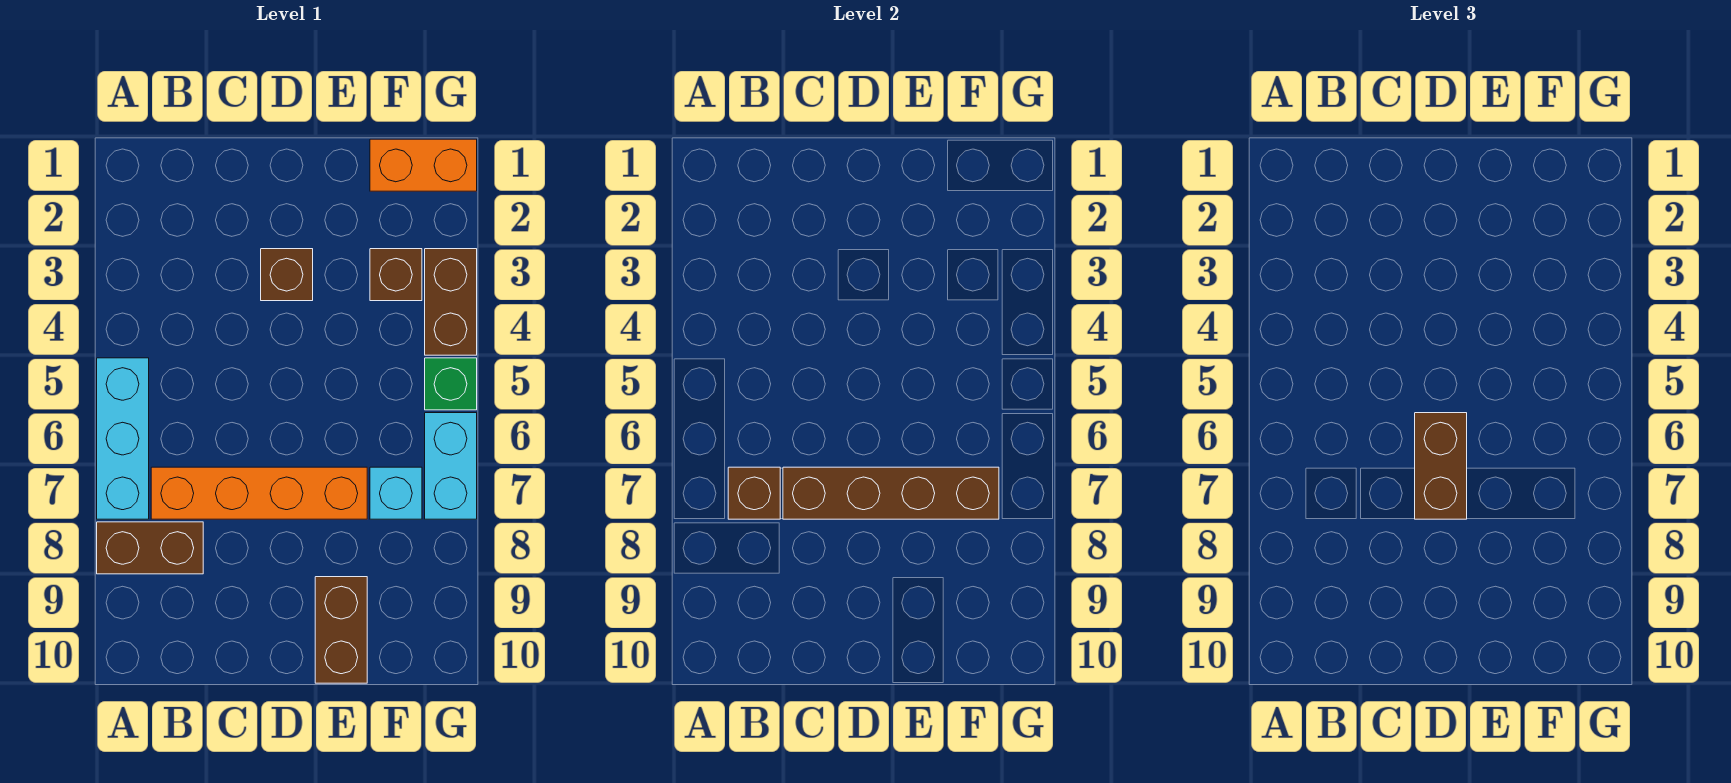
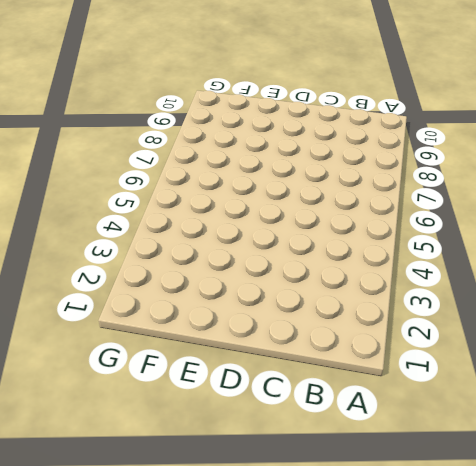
none -> cyan 1x3 brick [97,358,149,519]
none -> brown 1x2 brick [97,522,203,574]
none -> orange 1x4 brick [151,467,367,519]

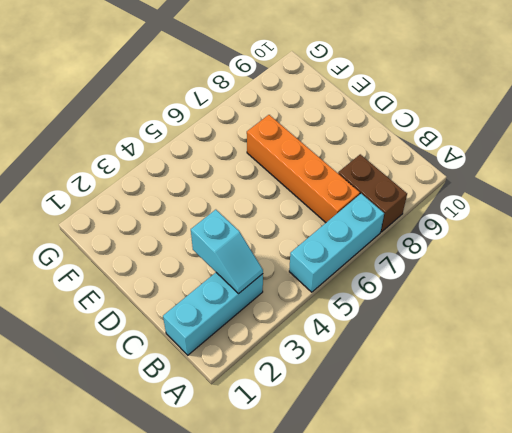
cyan 1x3 brick [163,273,263,355] -> none
cyan 1x2 slope [191,210,263,294] -> none
none -> brown 1x1 brick [261,249,313,301]
none -> brown 1x2 brick [315,577,367,683]
none -> orange 1x2 brick [370,139,477,191]

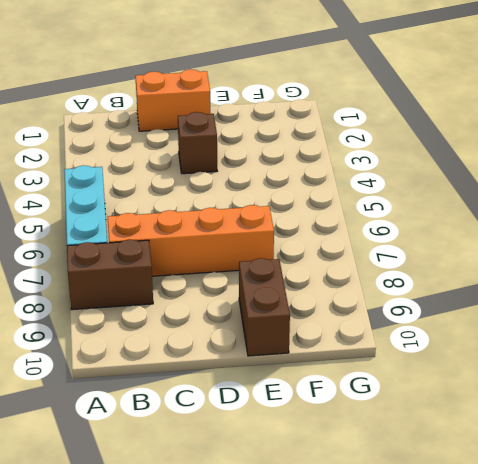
orange 1x2 brick [135,69,211,131] -> orange 1x2 brick moved to [370,139,477,191]
none -> brown 1x1 brick [370,249,422,301]
none -> cyan 1x1 brick [370,467,422,519]
none -> brown 1x2 brick [425,249,477,355]

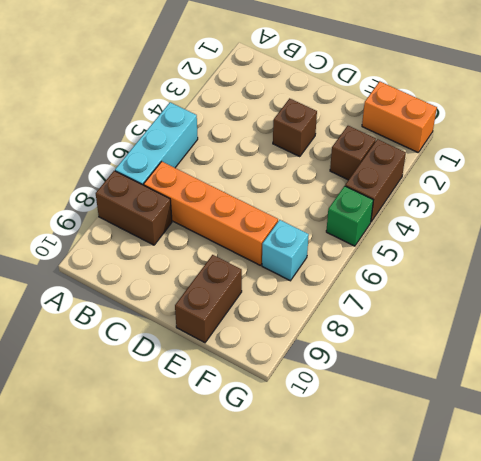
none -> cyan 1x2 brick [425,413,477,519]
none -> brown 1x1 brick [728,467,780,519]
none -> brown 1x4 brick [783,467,999,519]

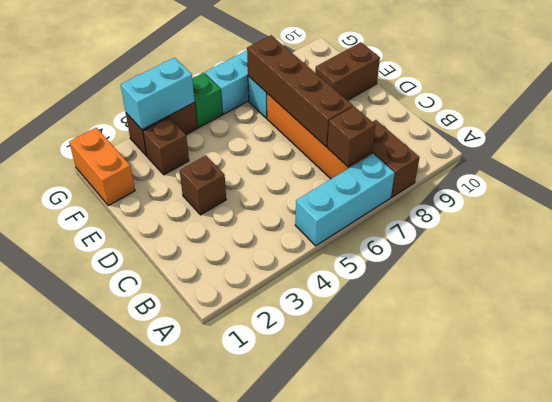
cyan 1x2 brick [121,58,195,130] -> none
none -> brown 1x2 brick [1415,413,1467,519]

